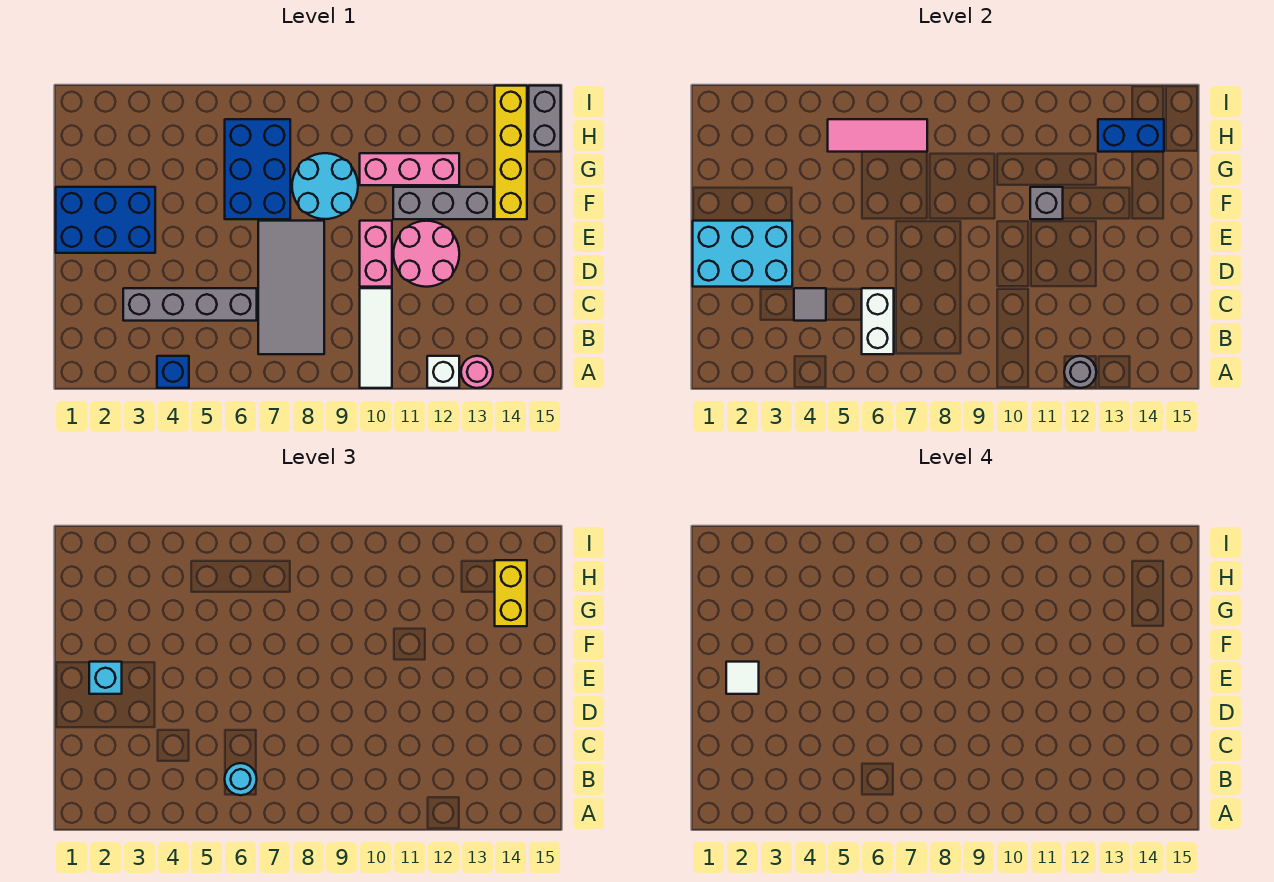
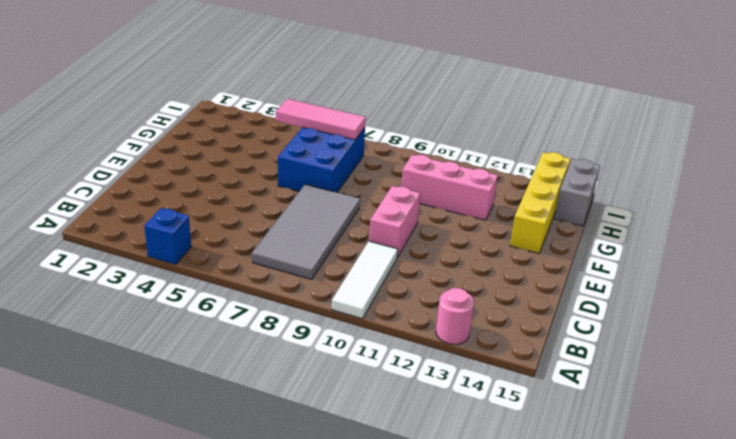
none -> white 1x1 brick [427,356,459,388]
none -> grey 1x4 brick [123,288,257,321]
none -> pink 2x2 round brick [393,221,459,287]

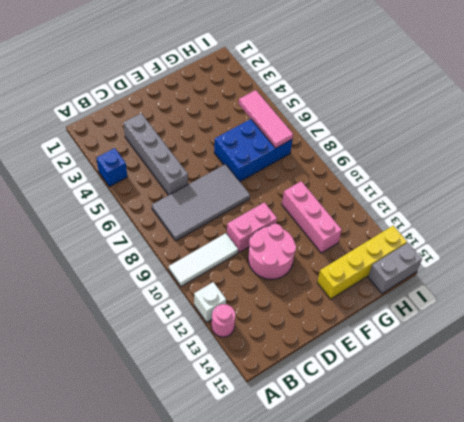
none -> blue 2x3 brick [56,187,155,253]
none -> cyan 2x2 round brick [292,153,358,219]
none -> grey 1x3 brick [393,187,493,219]

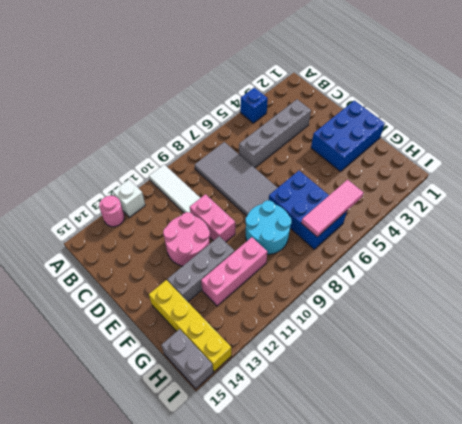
none -> grey 1x1 round brick [1064,356,1096,388]
none -> white 1x2 brick [862,288,894,354]
none -> grey 1x1 tile [794,288,826,321]

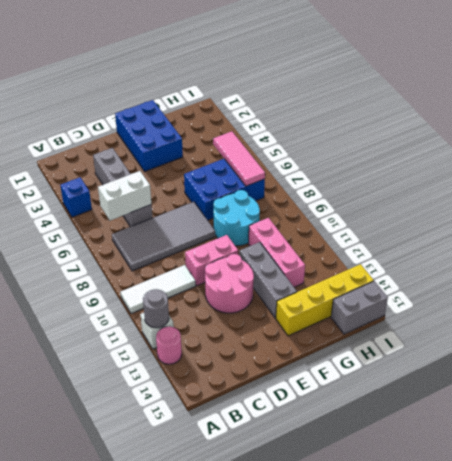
none -> grey 1x1 tile [794,288,826,321]
none -> cyan 2x3 brick [693,221,792,287]
none -> grey 1x1 brick [1030,187,1063,219]

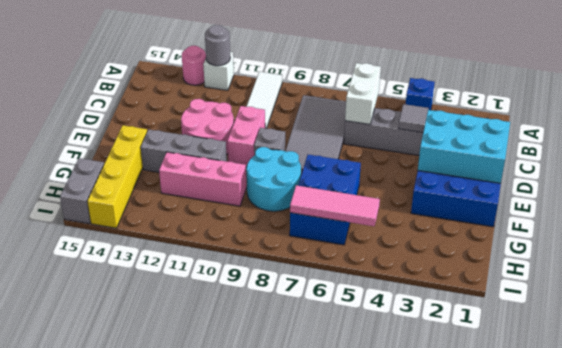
grey 1x1 brick [254,128,285,155] -> grey 1x1 brick moved to [1030,187,1063,219]
none -> blue 1x2 brick [1098,119,1164,152]
none -> cyan 1x1 round brick [225,763,257,795]
none -> cyan 1x1 brick [89,662,122,694]

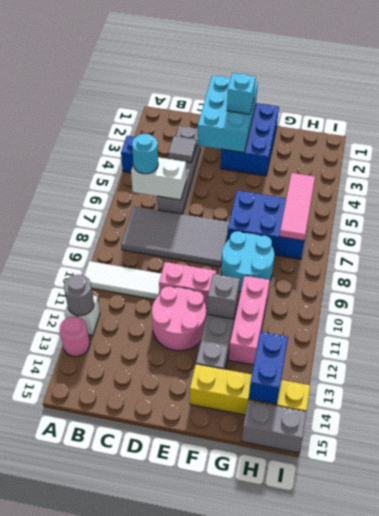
none -> yellow 1x2 brick [495,560,527,626]
none -> white 1x1 tile [726,662,759,694]

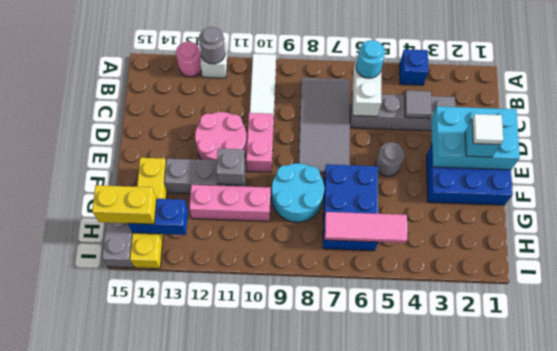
grey 1x1 round brick [376,142,404,176] -> none
yellow 1x2 brick [92,185,157,224] -> yellow 1x2 brick turned to [495,560,527,626]

